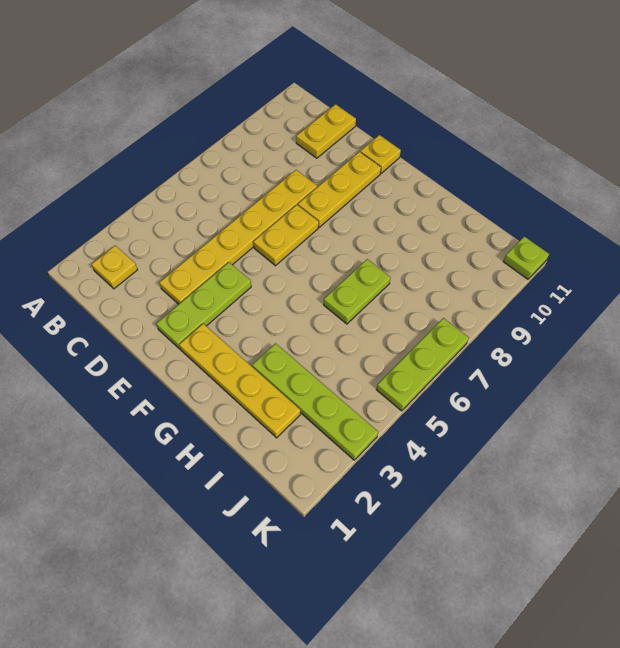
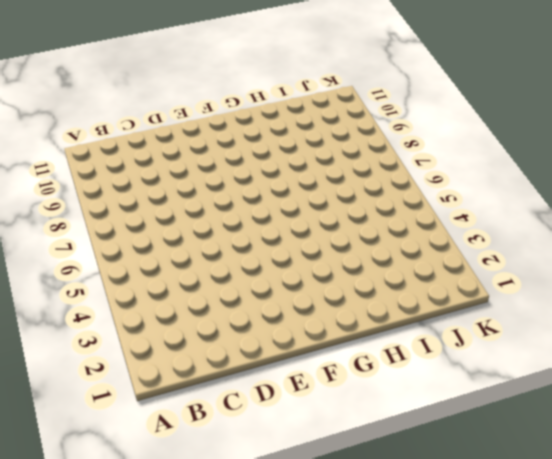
none -> yellow 1x1 plate [92,246,138,289]
none -> yellow 1x2 plate [296,104,356,158]
none -> yellow 1x6 plate [159,170,317,304]

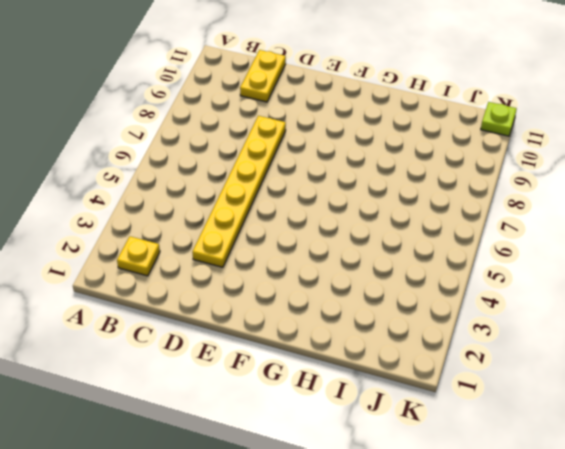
none -> lime 1x3 plate [156,262,251,349]
none -> yellow 1x2 plate [253,205,319,266]
none -> yellow 1x3 plate [298,152,381,227]

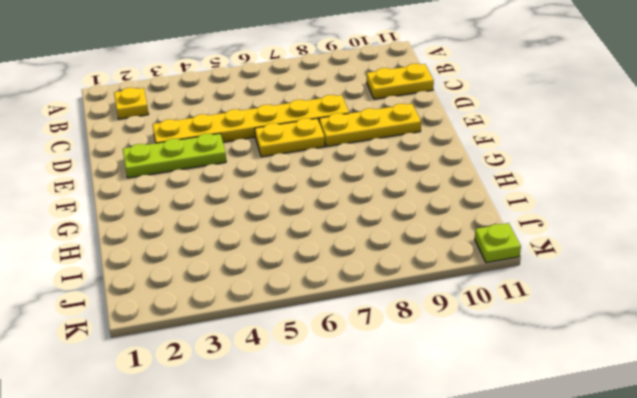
none -> yellow 1x1 plate [360,135,401,173]
none -> yellow 1x4 plate [179,324,300,438]
none -> lime 1x4 plate [252,343,378,460]

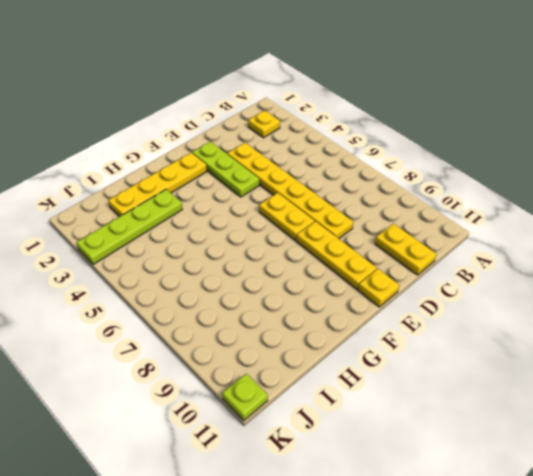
none -> lime 1x2 plate [324,259,391,324]
none -> lime 1x3 plate [376,318,469,411]

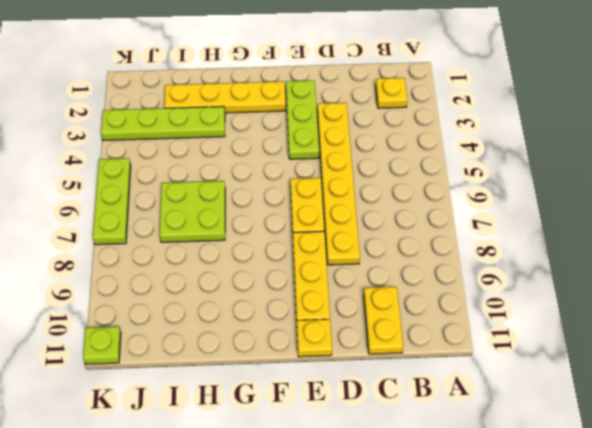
lime 2x2 plate [160,181,225,242] -> lime 1x2 plate [324,259,391,324]

